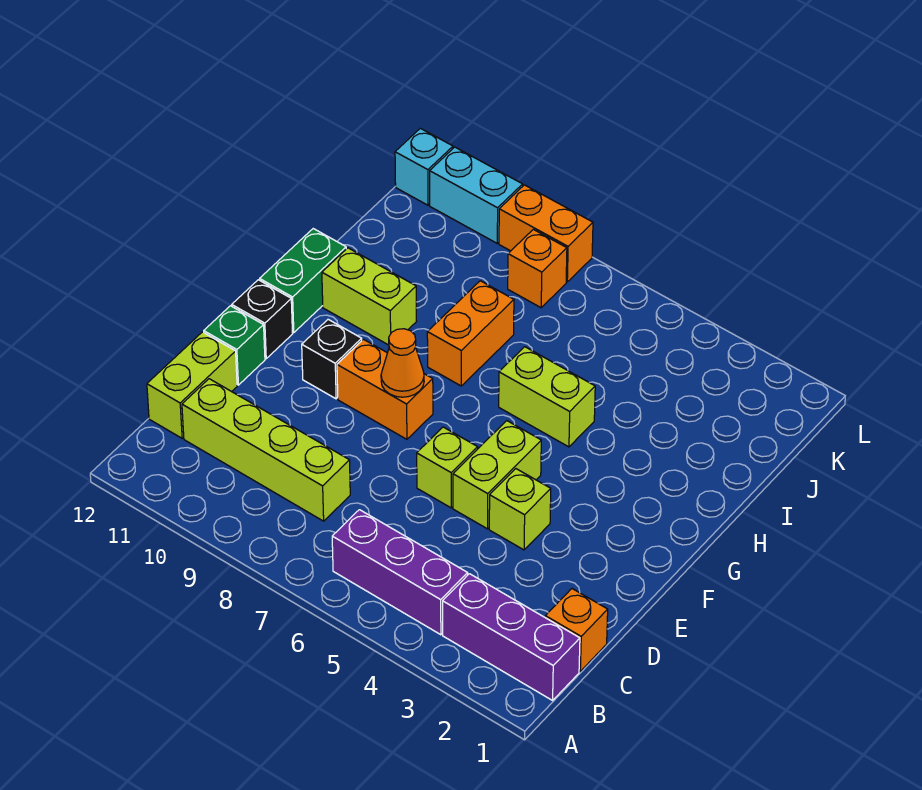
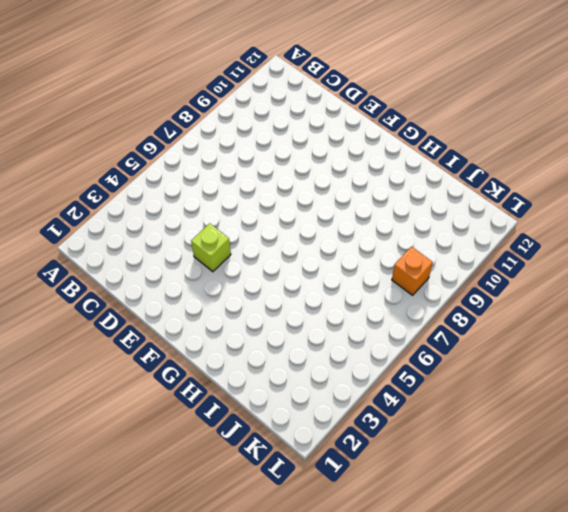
none -> purple 1x3 brick [443,574,580,700]
none -> purple 1x3 brick [332,510,468,635]
none -> orange 1x1 brick [545,589,608,671]

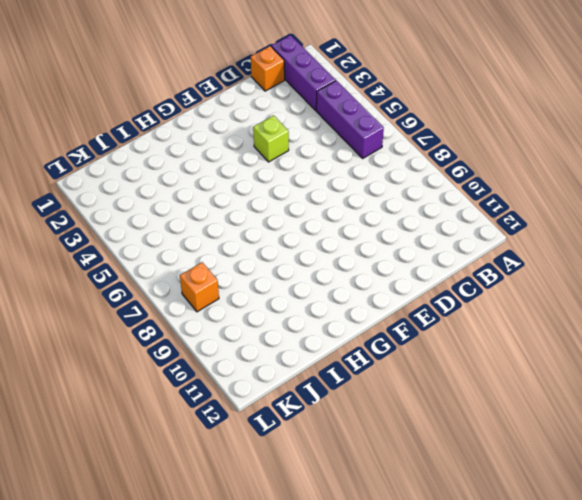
none -> lime 1x4 brick [182,379,350,521]
none -> lime 1x2 brick [147,332,237,438]
none -> lime 1x2 brick [453,421,541,529]

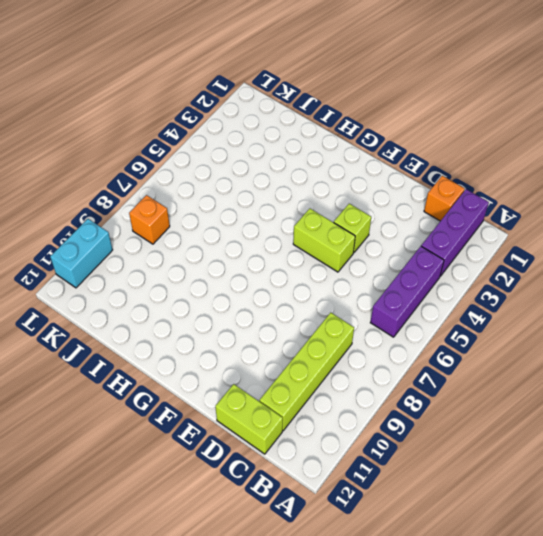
none -> lime 1x1 brick [417,427,478,508]
none -> green 1x1 brick [204,306,265,385]
none -> orange 1x2 brick [337,339,433,439]

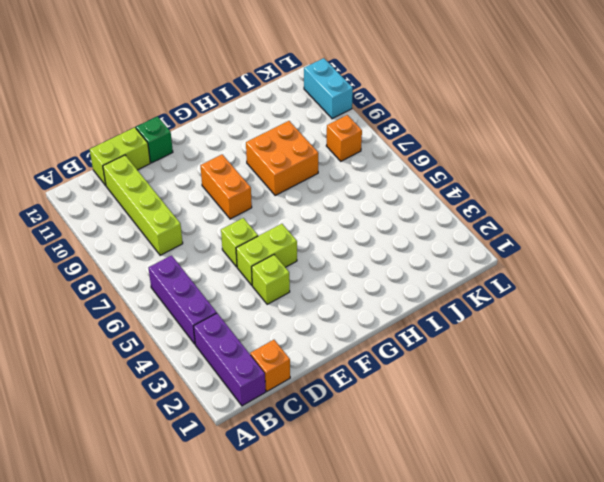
orange 2x2 brick [246,121,318,195] -> orange 1x2 brick [427,281,514,386]
none -> black 1x1 brick [302,319,362,399]
none -> black 1x1 brick [232,280,293,359]
none -> green 1x2 brick [260,229,346,333]

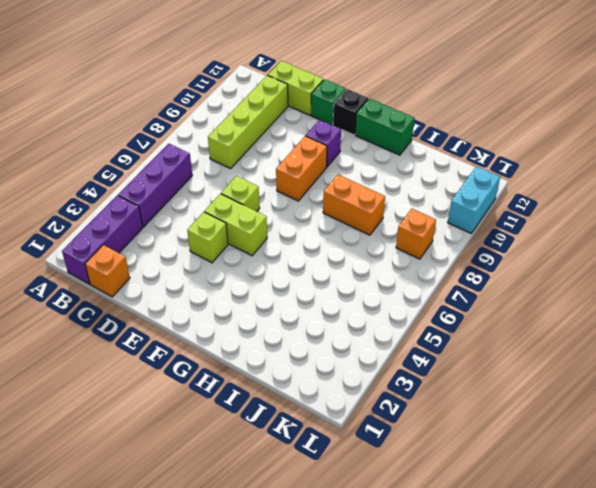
purple 1x1 brick [306,120,341,167] -> black 1x1 brick [302,319,362,399]
none -> lime 1x2 brick [499,347,595,447]
none -> lime 1x2 brick [322,248,417,345]
none -> orange 1x2 brick [499,185,593,282]

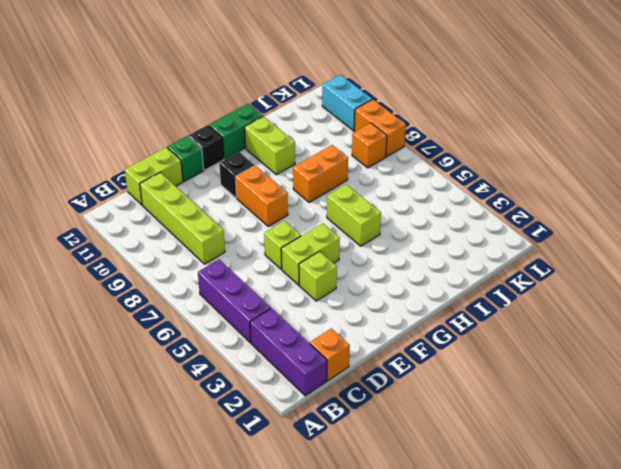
none -> cyan 1x1 brick [395,128,453,205]
none -> orange 1x1 cone [381,329,424,397]

